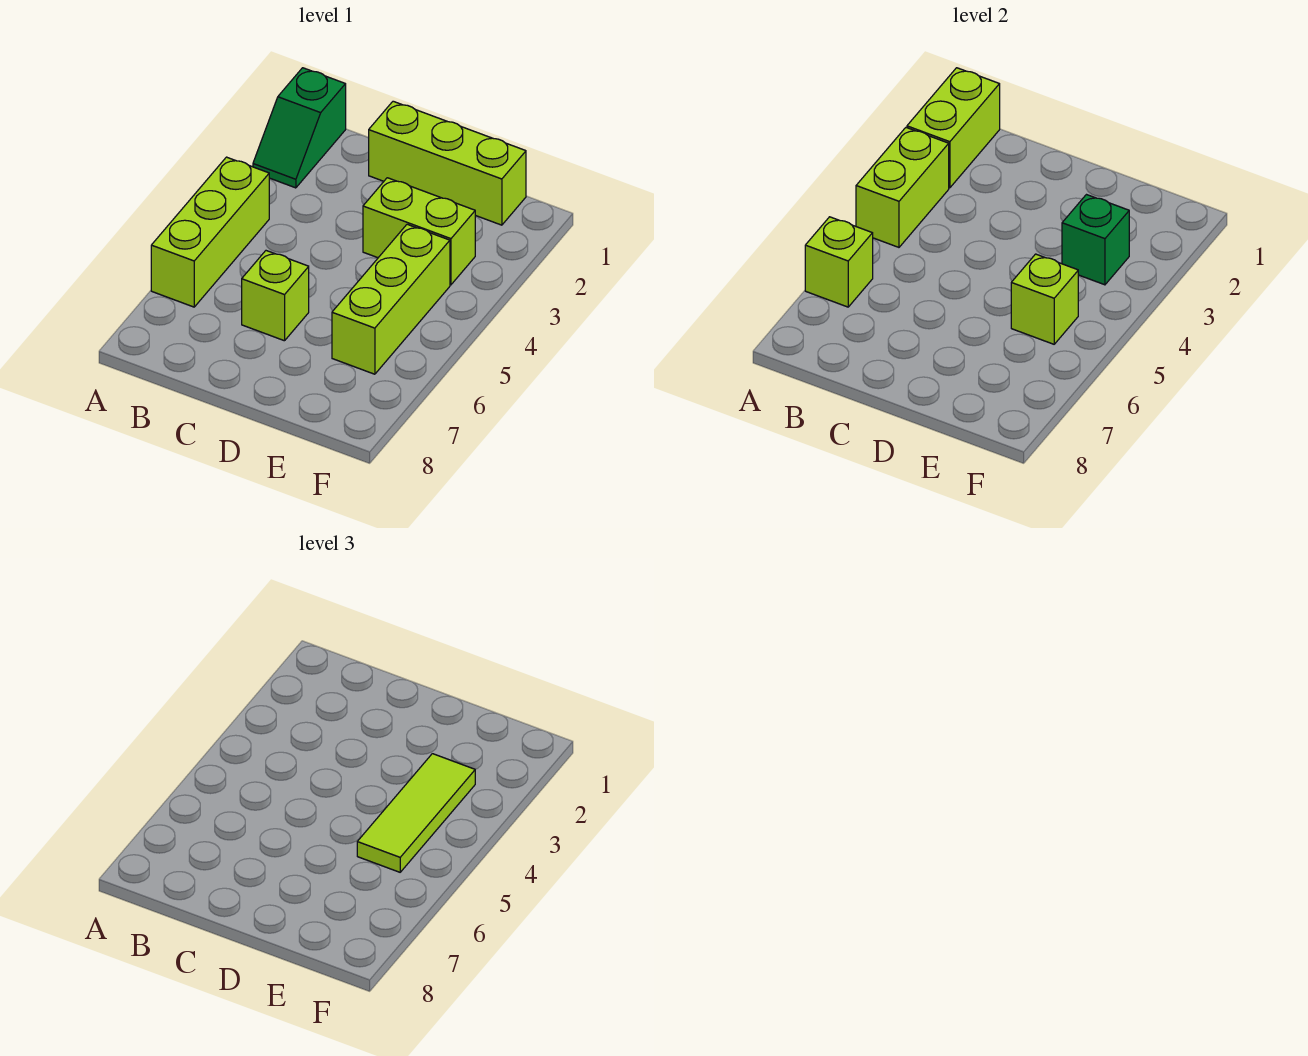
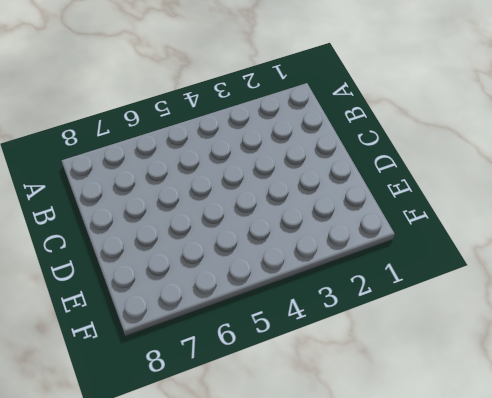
none -> green 1x2 slope [253,68,346,188]
none -> lime 1x3 brick [151,157,269,307]
none -> lime 1x3 brick [369,101,526,225]

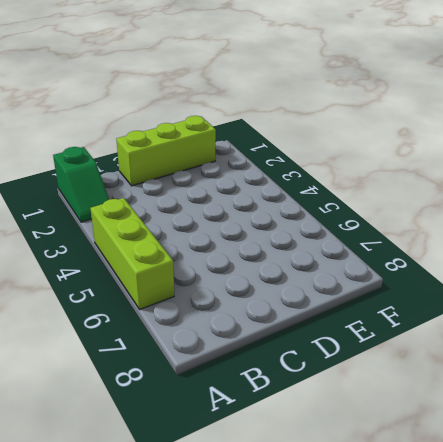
none -> lime 1x1 brick [242,251,309,341]
none -> lime 1x2 brick [363,178,475,285]
none -> lime 1x3 brick [332,224,450,374]

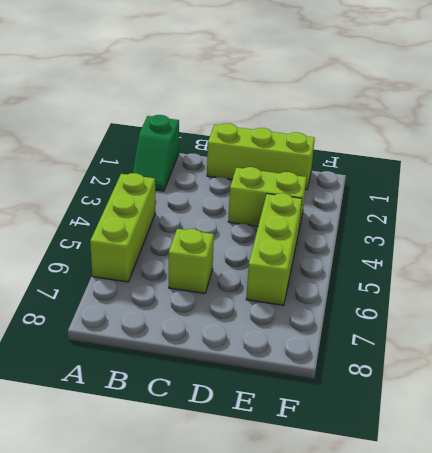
none -> lime 1x2 brick [907,68,1000,188]
none -> lime 1x2 brick [856,128,949,247]
none -> lime 1x1 brick [805,217,873,307]

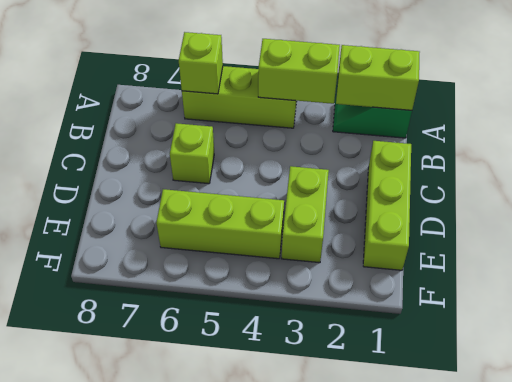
none -> green 1x1 brick [1062,195,1129,285]
none -> lime 1x1 brick [1011,254,1078,344]
none -> lime 1x3 tile [357,754,475,872]

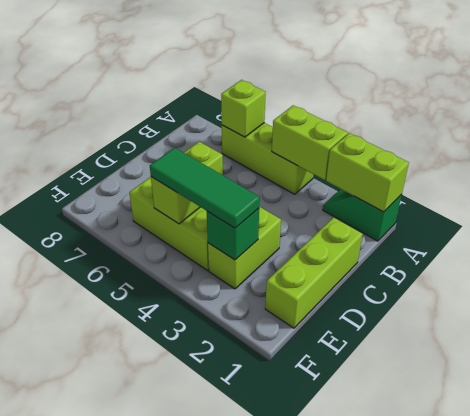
green 1x3 tile [150,148,260,228] -> lime 1x3 tile [357,754,475,872]

